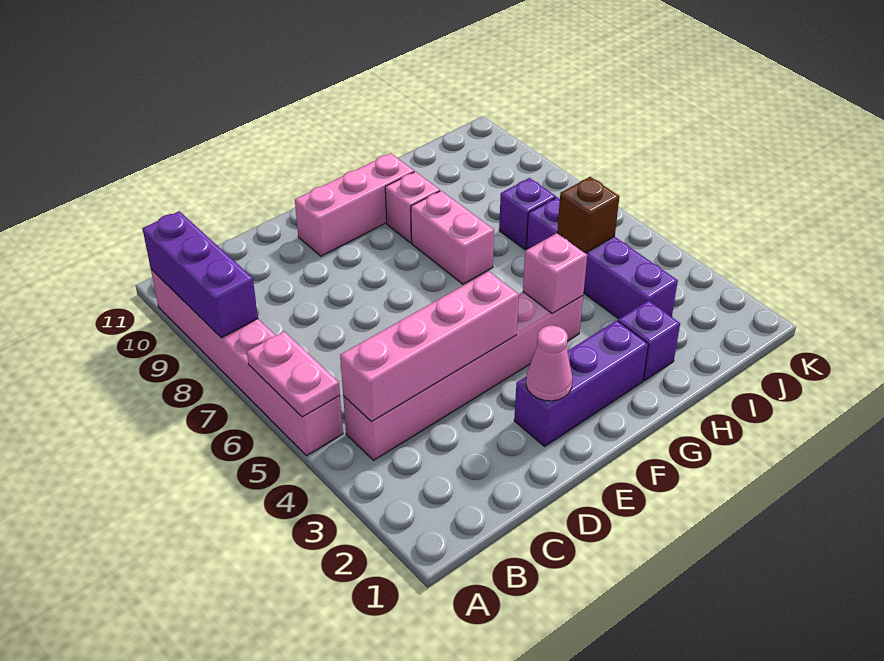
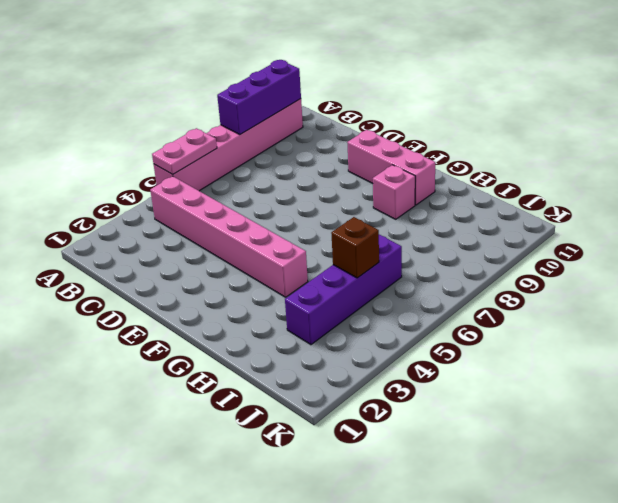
none -> purple 1x3 brick [514,320,648,446]
none -> pink 1x2 brick [411,191,494,284]
none -> purple 1x1 brick [618,301,680,381]

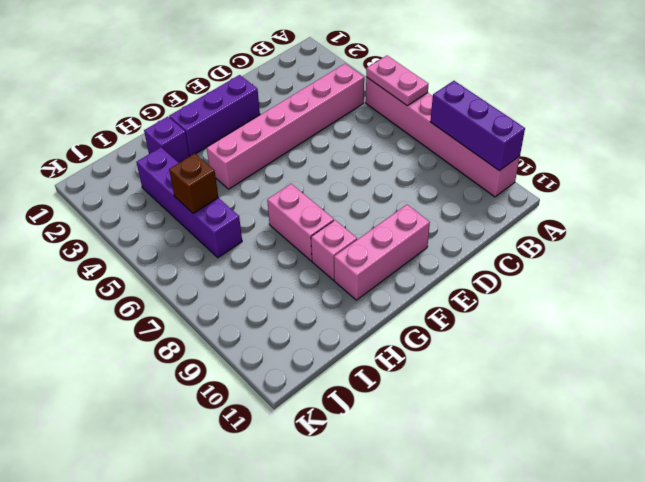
none -> purple 1x1 brick [499,178,556,249]
none -> pink 1x4 brick [340,271,519,422]
none -> pink 1x1 cone [526,326,572,401]

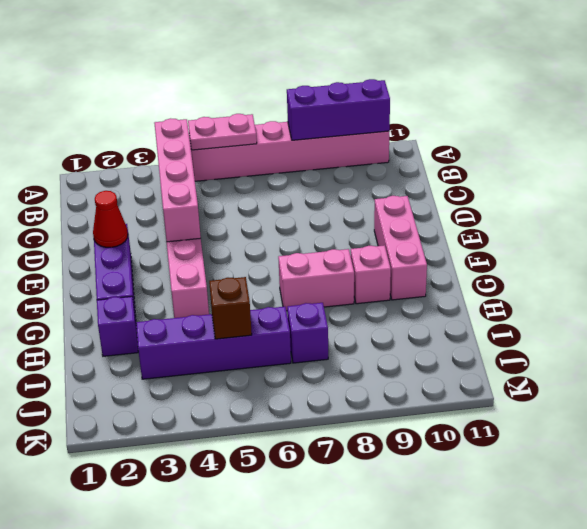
red 1x1 cone [93,191,128,247] -> pink 1x1 cone [526,326,572,401]
none -> pink 1x1 brick [523,233,587,314]

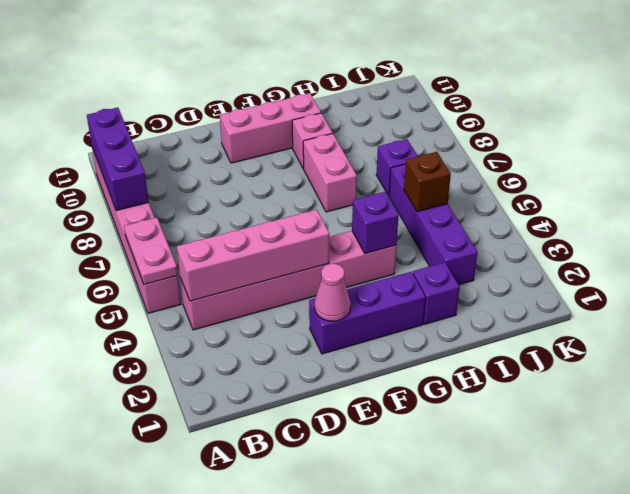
purple 1x1 brick [352,192,398,254] -> pink 1x1 brick [523,233,587,314]

